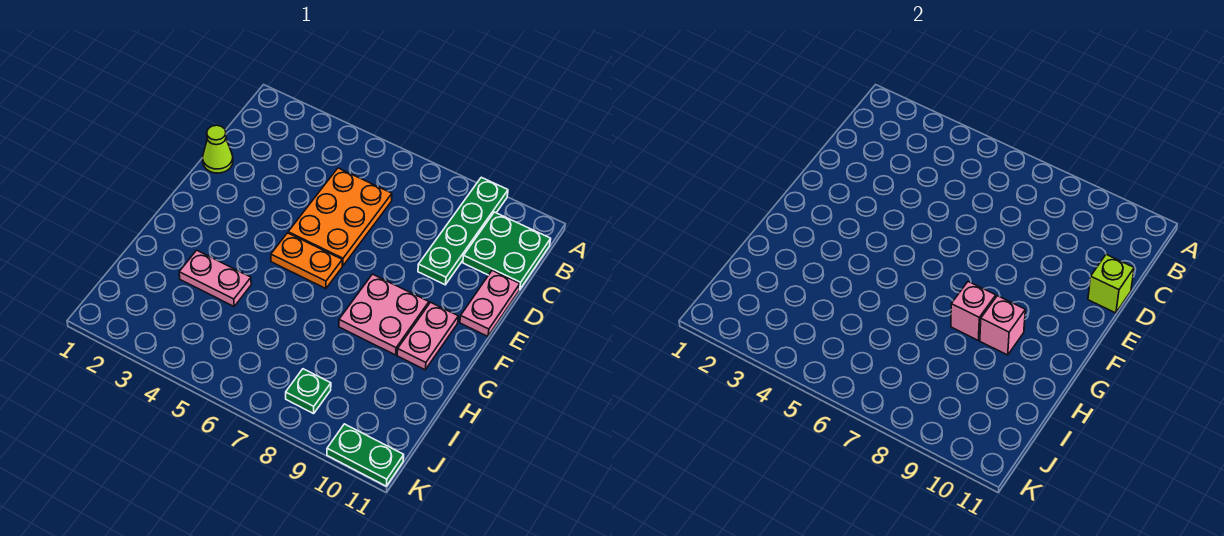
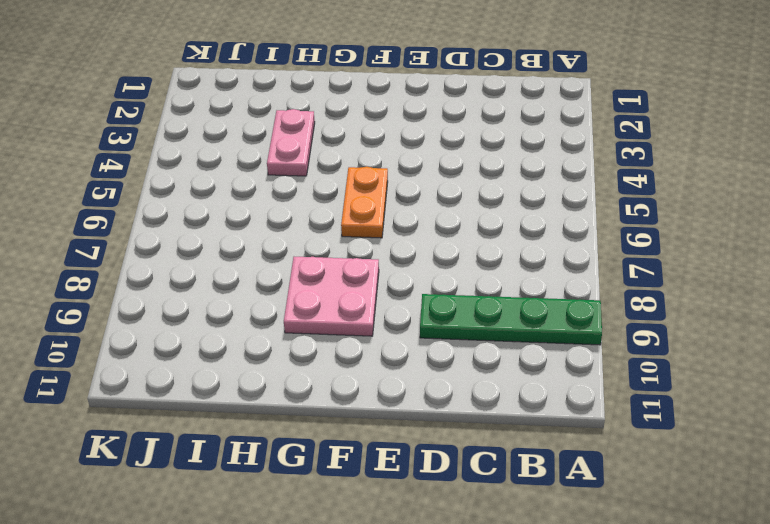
none -> green 2x2 plate [463,212,551,290]
none -> orange 2x3 plate [288,168,392,266]
none -> lime 1x1 cone [203,125,233,173]

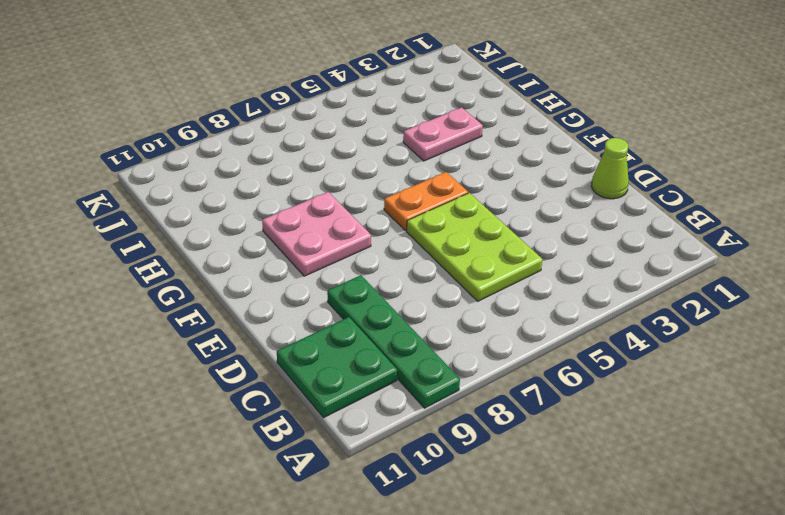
lime 2x3 plate [407,193,543,301] -> orange 2x3 plate [288,168,392,266]
none -> pink 1x2 plate [460,270,520,336]
none -> pink 1x2 plate [397,302,458,370]
none -> green 1x1 plate [286,369,331,414]

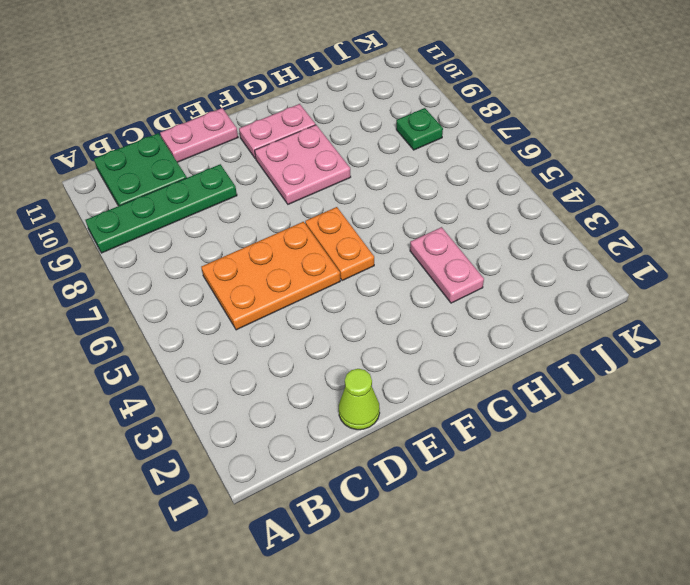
none -> green 1x2 plate [327,424,404,486]
none -> lime 1x1 brick [1088,254,1134,313]
none -> pink 1x1 brick [951,282,996,340]

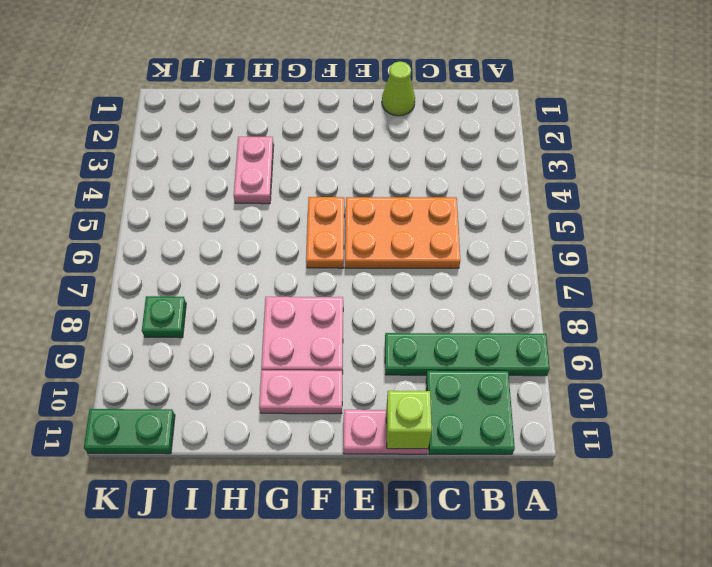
green 1x2 plate [84,409,175,454] -> green 1x2 plate turned to [327,424,404,486]
none -> pink 1x1 brick [951,282,996,340]
none -> pink 1x1 brick [980,296,1025,355]

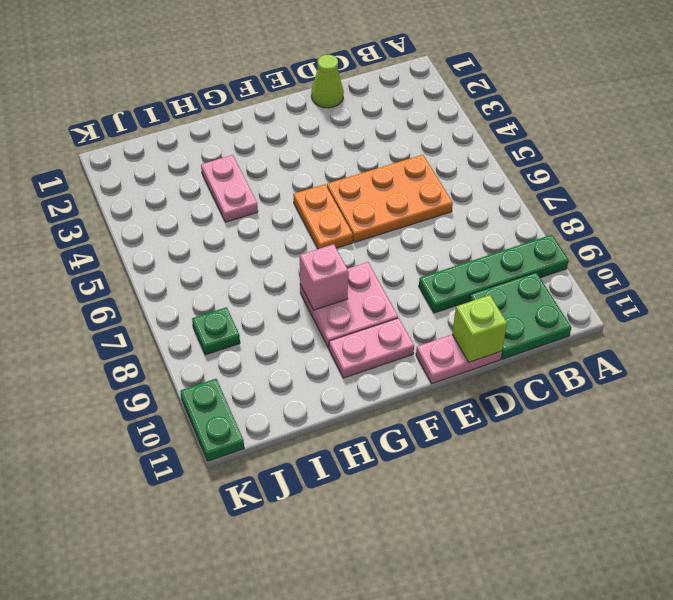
none -> pink 1x1 brick [980,296,1025,355]

